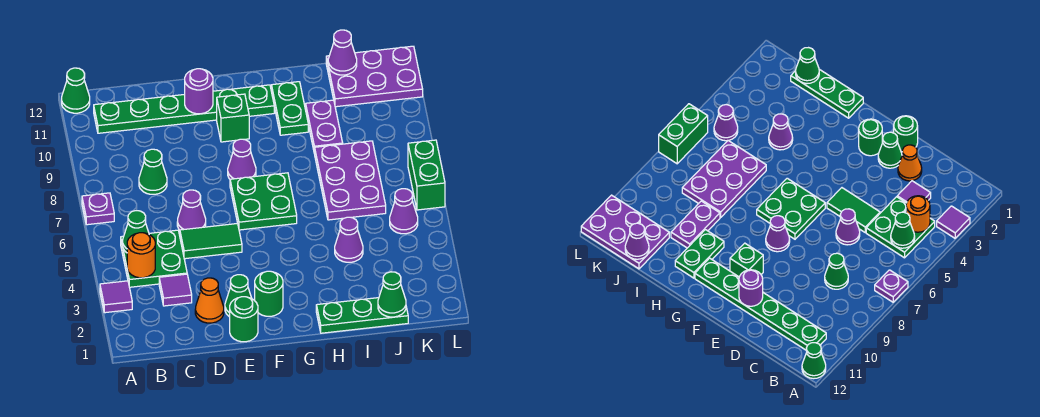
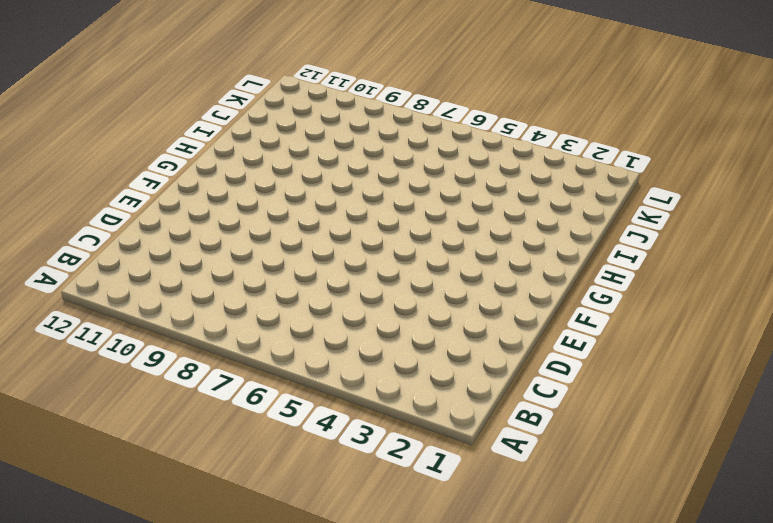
none -> purple 1x1 tile [100,281,132,313]
none -> purple 1x1 plate [82,193,114,225]
none -> green 1x1 cone [62,68,90,113]

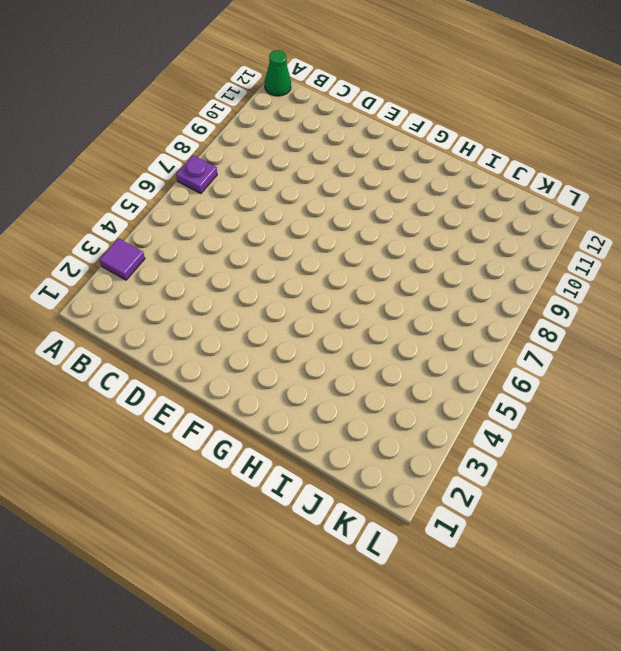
none -> green 2x2 plate [121,230,187,287]
none -> green 1x6 plate [94,85,274,133]
none -> purple 1x1 tile [159,274,192,306]

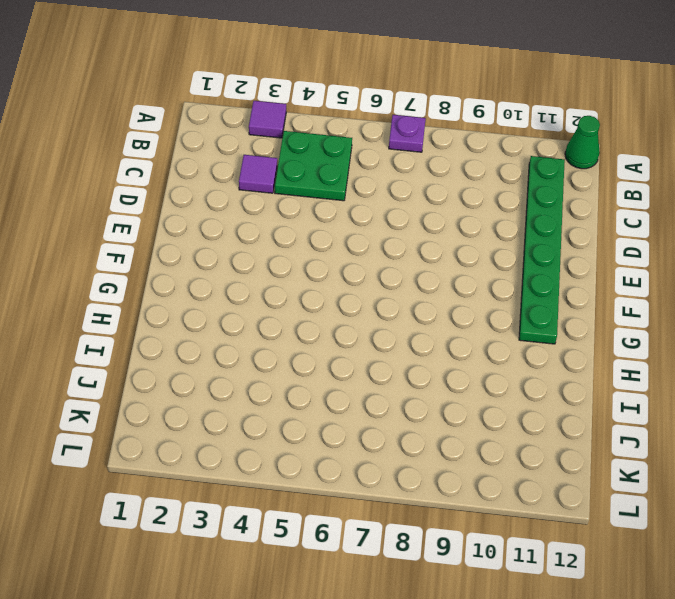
none -> green 1x1 cone [139,149,167,194]
none -> orange 1x1 cone [195,278,224,323]
none -> green 1x2 tile [180,223,242,259]

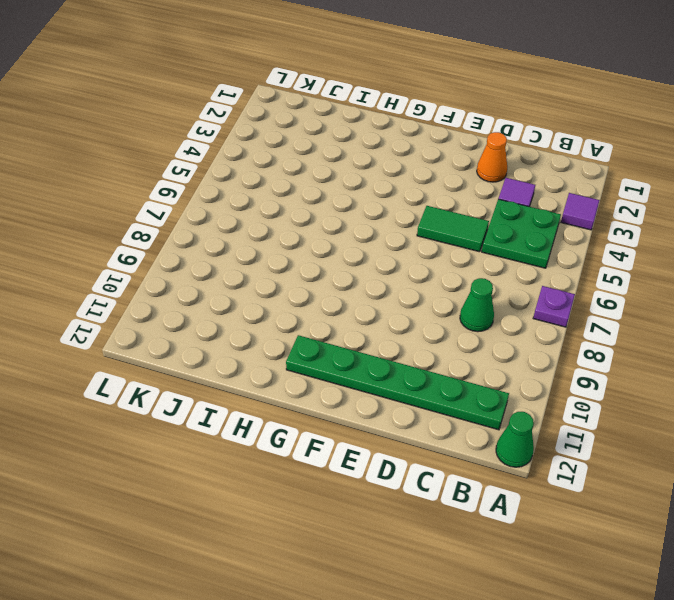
none -> purple 1x1 cone [177,190,206,230]
none -> green 1x1 round brick [230,297,258,342]
none -> green 1x1 cone [225,275,251,317]

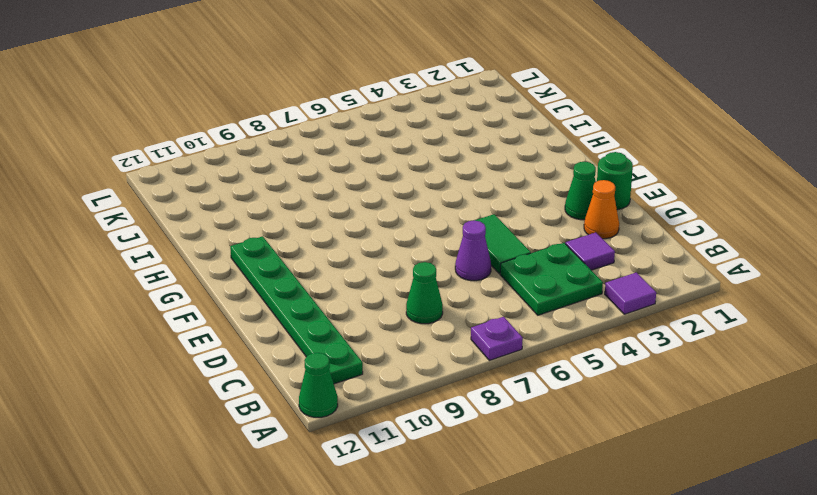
none -> green 1x1 round brick [255,271,283,316]
none -> green 2x2 plate [230,173,297,230]
none -> purple 1x1 cone [228,139,256,179]

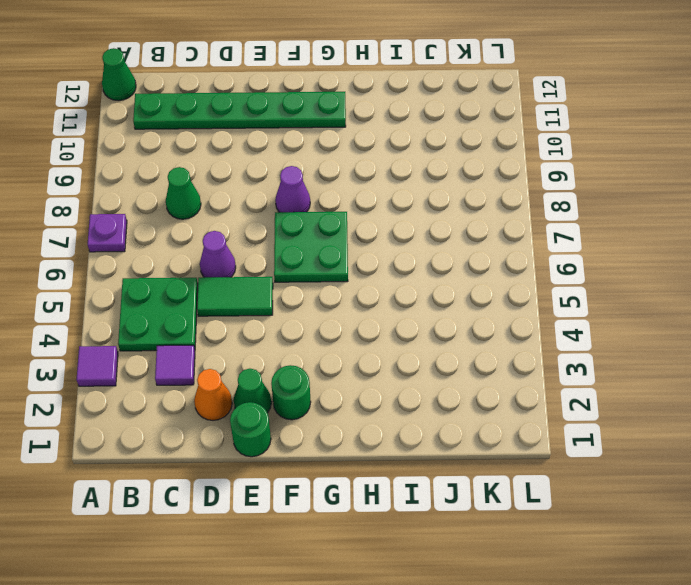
none -> green 1x1 brick [217,94,249,142]
none -> green 1x3 plate [316,298,408,333]
none -> green 1x2 plate [271,82,308,135]

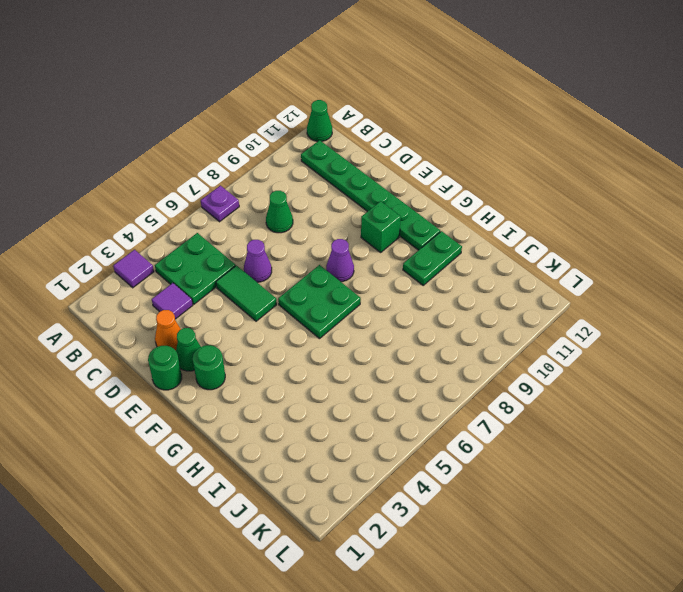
none -> green 1x3 plate [316,298,408,333]
none -> purple 1x1 cone [335,217,363,262]
none -> purple 2x3 plate [315,141,386,220]

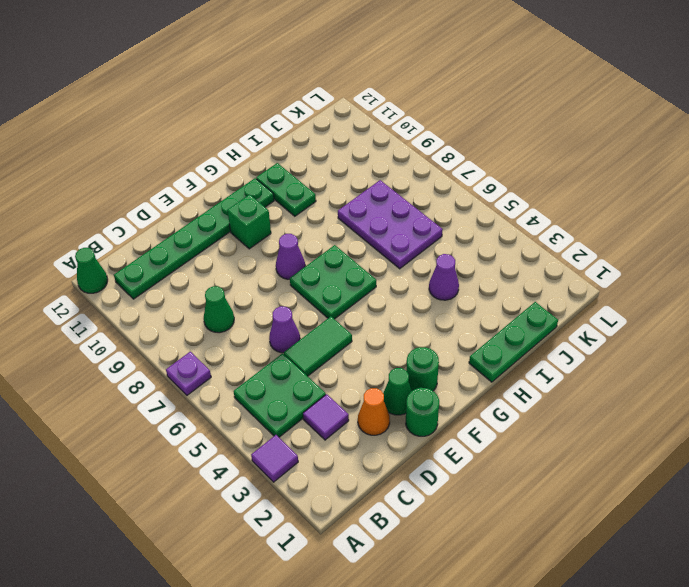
none -> purple 1x2 plate [306,100,343,154]
none -> purple 2x3 plate [326,46,423,107]
none -> purple 1x1 cone [390,189,418,234]

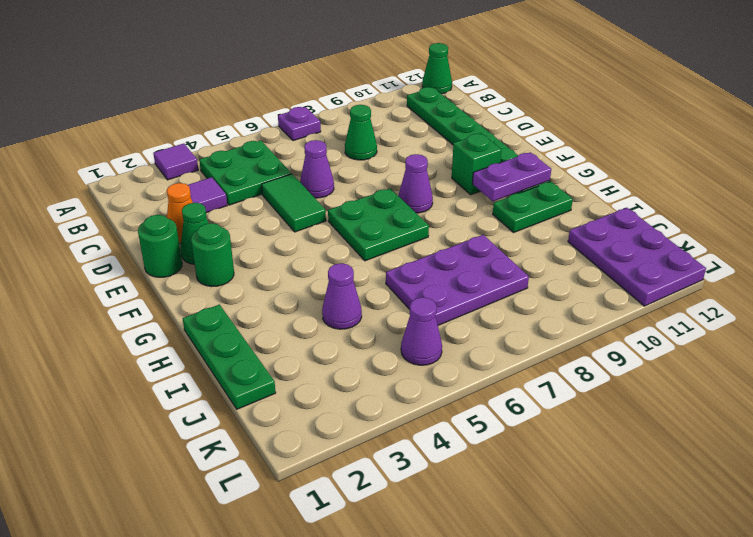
purple 1x2 plate [472,152,551,201] -> purple 1x2 plate moved to [306,100,343,154]
none -> green 1x2 brick [408,140,445,210]
none -> orange 1x1 round brick [127,233,155,278]
none -> green 1x1 cone [123,211,149,253]

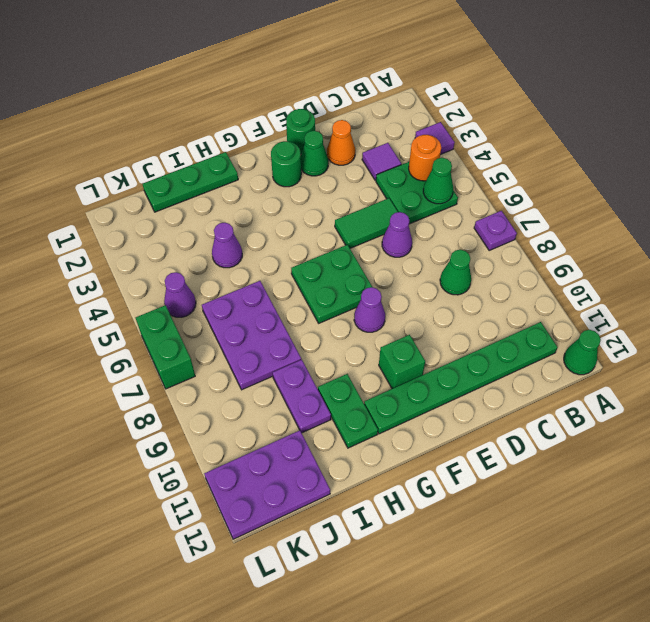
none -> purple 1x1 round brick [185,69,213,114]
none -> green 1x1 cone [378,272,406,317]
none -> purple 1x1 cone [328,30,357,75]

